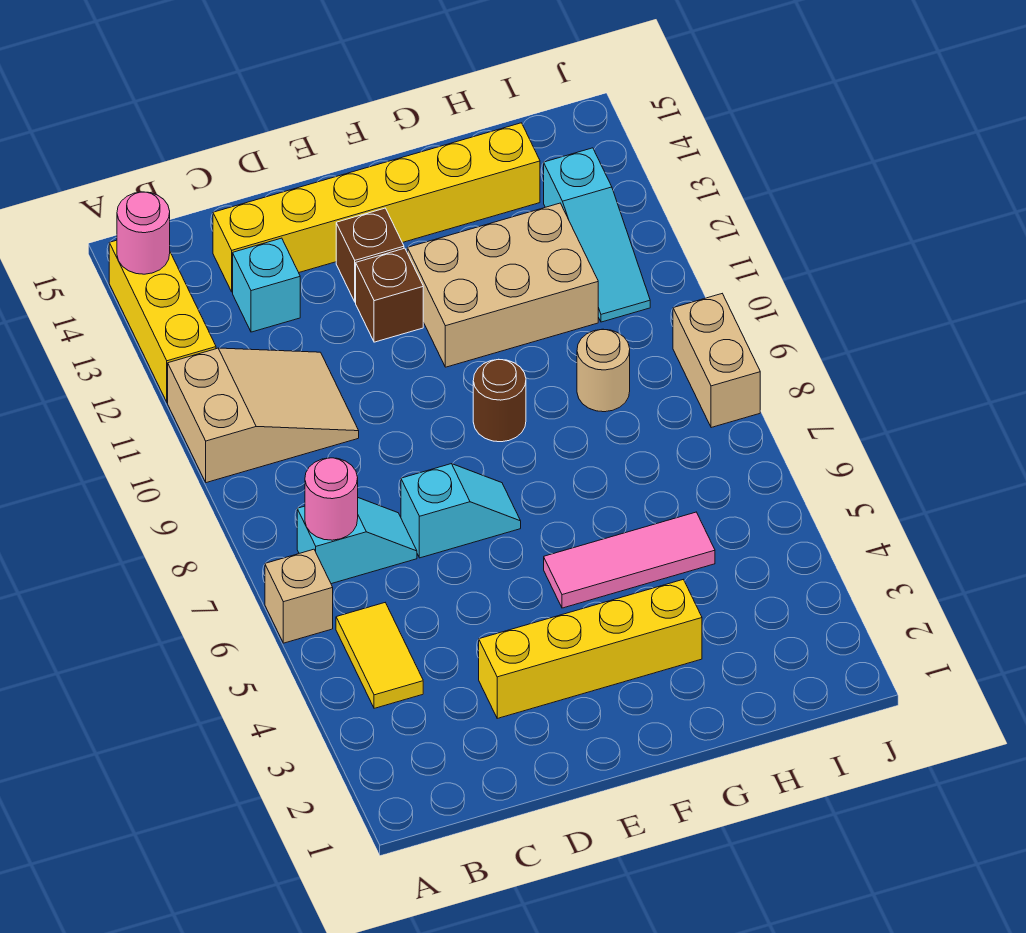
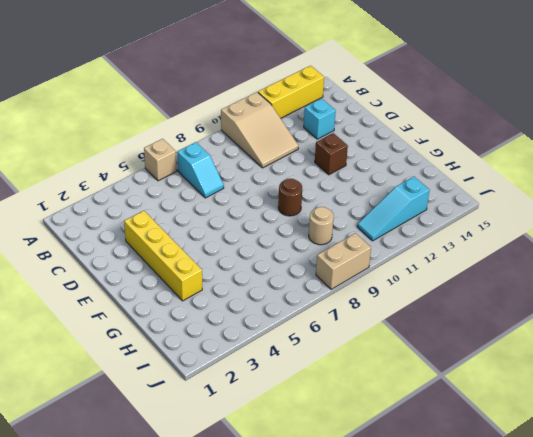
none -> yellow 1x2 tile [336,603,423,708]
none -> yellow 1x6 brick [213,123,540,292]
none -> cyan 1x2 slope [401,464,521,558]

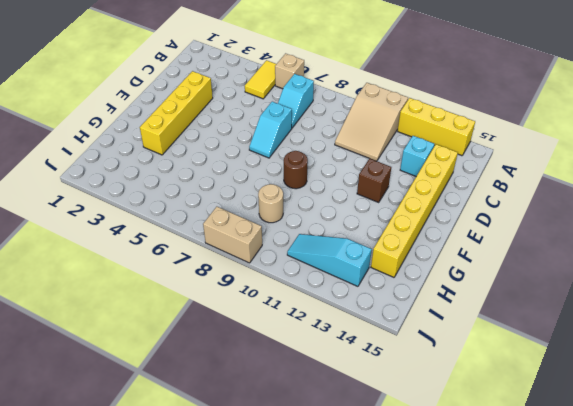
yellow 1x2 tile [245,60,276,99] -> yellow 1x2 tile turned to [336,603,423,708]
none -> brown 1x1 brick [336,208,404,302]
none -> pink 1x3 tile [544,512,715,608]
none -> tan 2x3 brick [407,203,598,367]

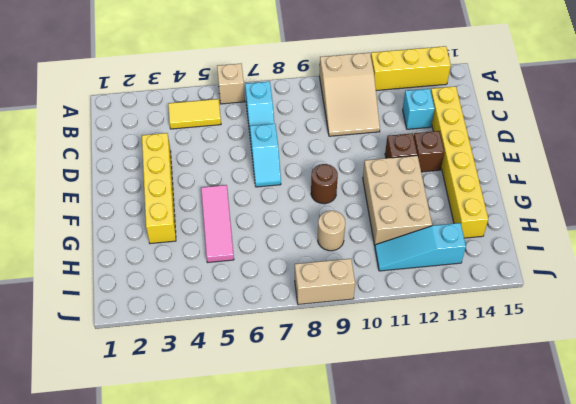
none -> pink 1x1 round brick [117,192,170,274]
none -> pink 1x1 round brick [305,458,358,540]

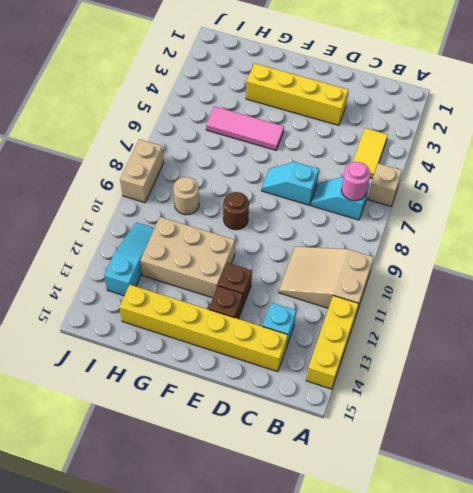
none -> pink 1x1 round brick [117,192,170,274]

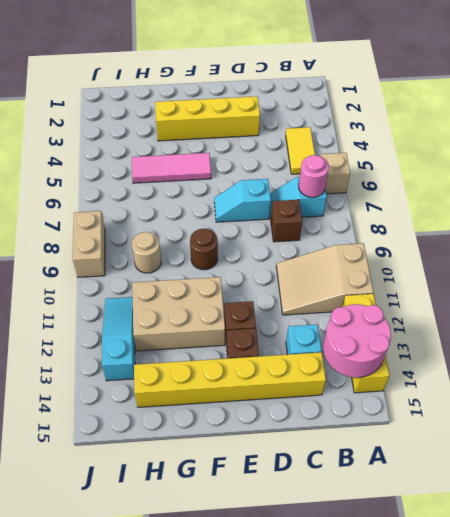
pink 2x2 round brick [323,304,391,378] -> pink 1x1 round brick [117,192,170,274]
brown 1x1 brick [271,200,302,242] -> none

